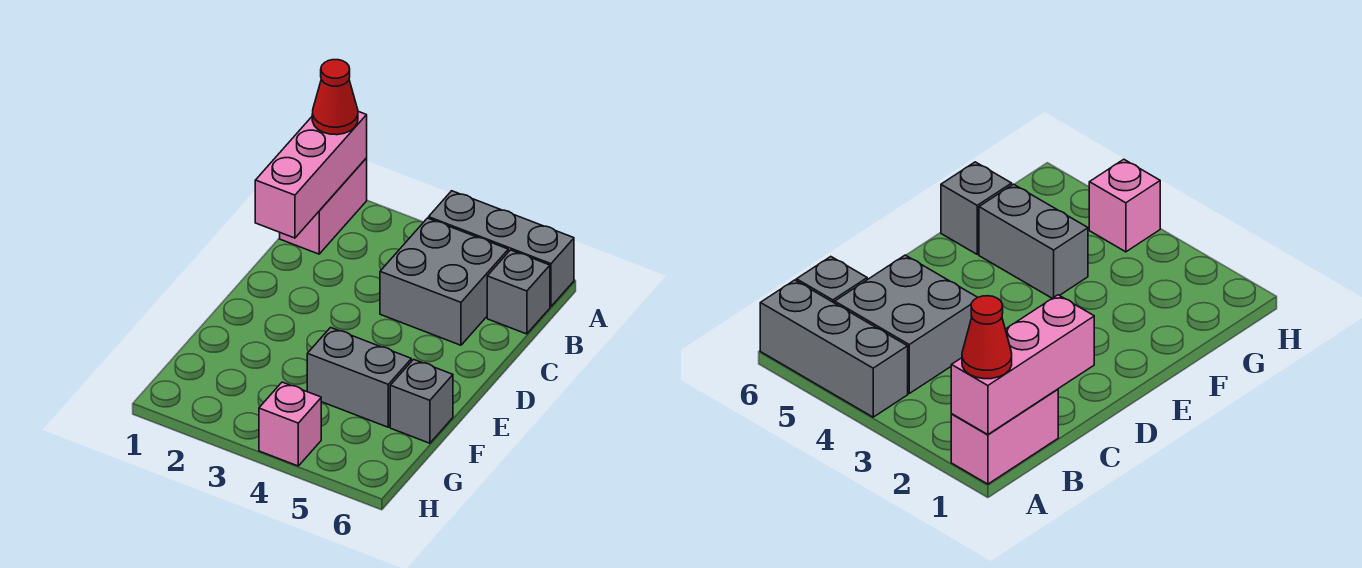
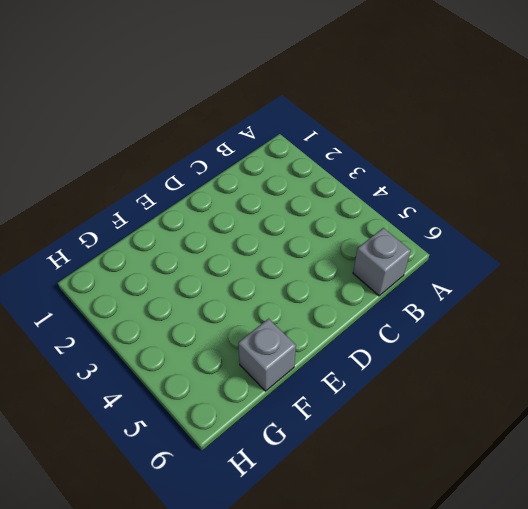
none -> pink 1x2 brick [280,158,367,254]
none -> grey 1x3 brick [429,191,574,307]

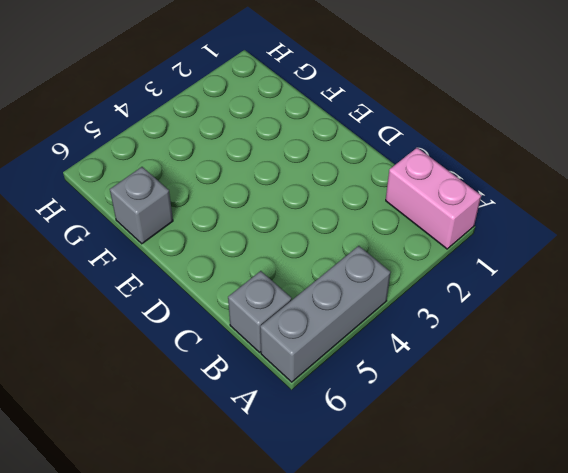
none -> grey 2x2 brick [380,218,508,345]
none -> grey 1x2 brick [307,328,411,427]

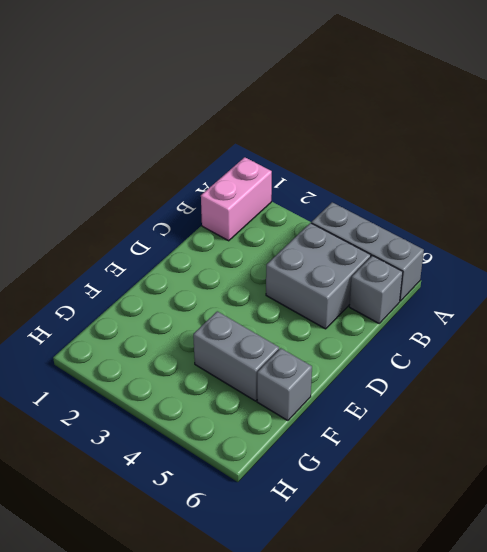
none -> pink 1x1 brick [259,382,321,466]
none -> pink 1x3 brick [255,111,367,238]

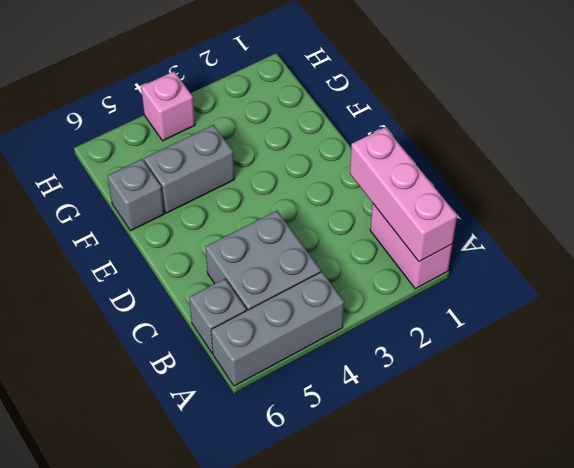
none -> red 1x1 cone [312,60,358,135]

